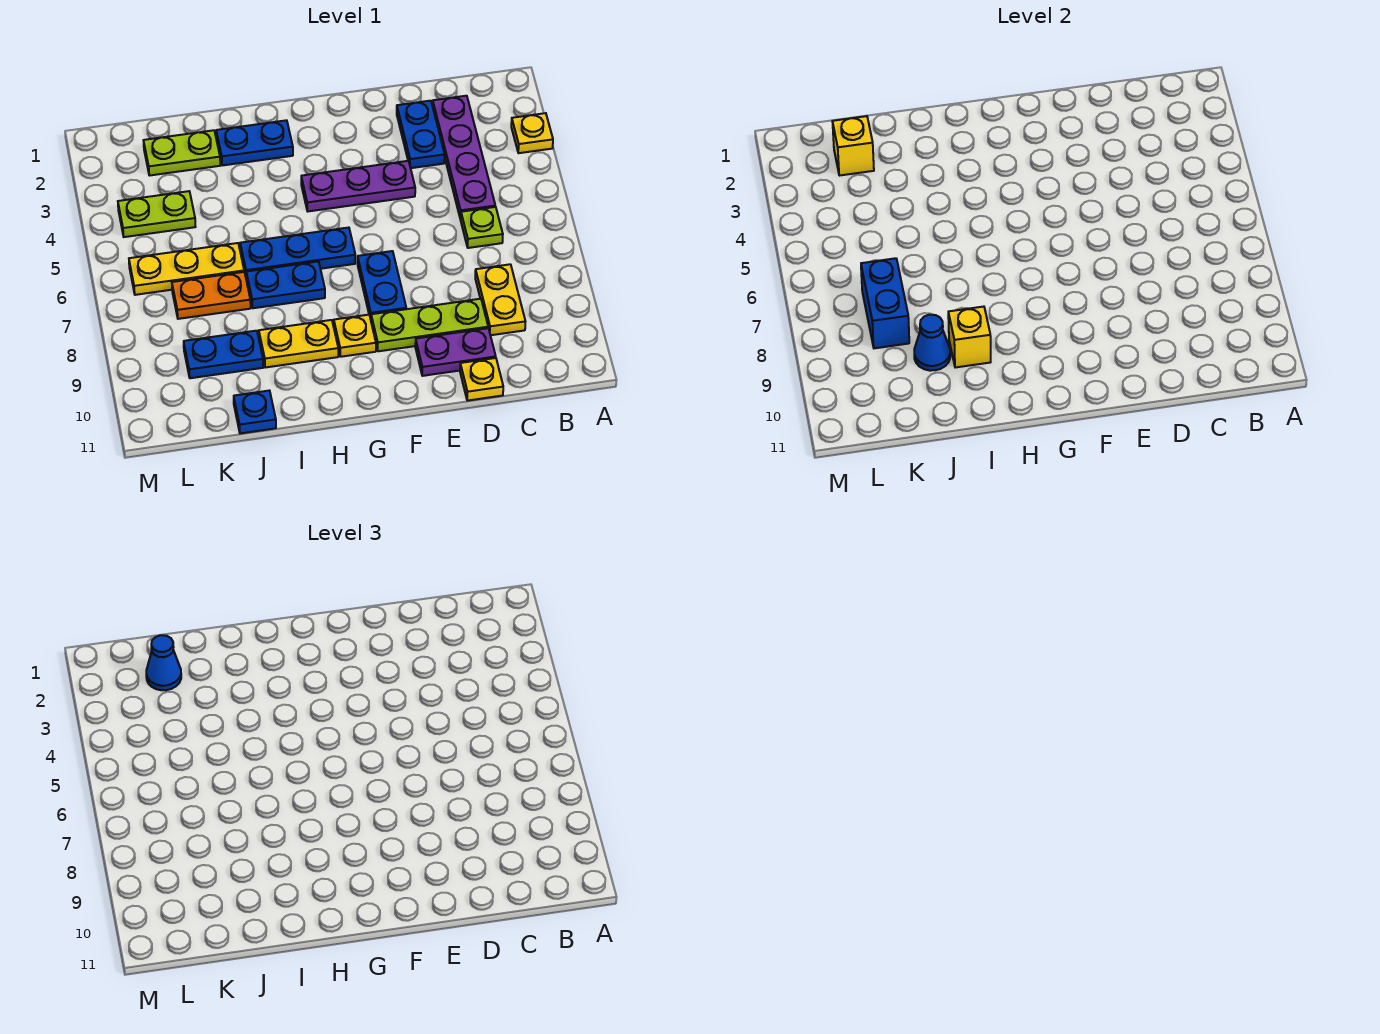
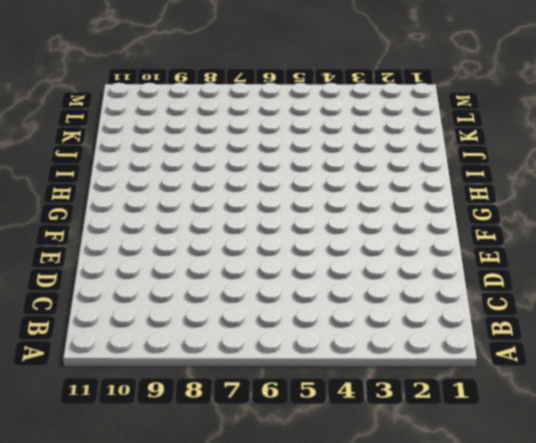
none -> yellow 1x1 plate [511,113,553,153]
none -> purple 1x4 plate [433,96,495,219]
none -> lime 1x1 plate [461,207,503,248]

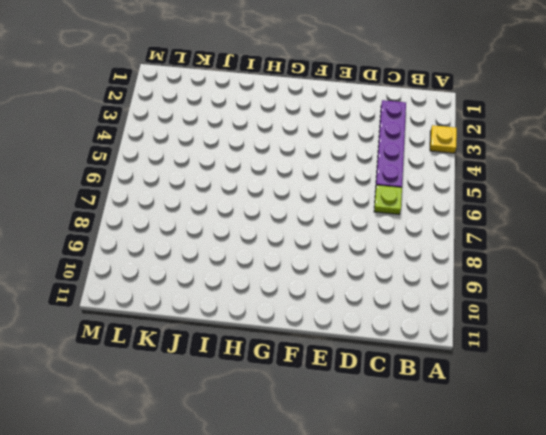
none -> yellow 1x2 plate [475,264,526,335]
none -> blue 1x2 plate [397,101,445,168]
none -> lime 1x3 plate [371,299,488,351]

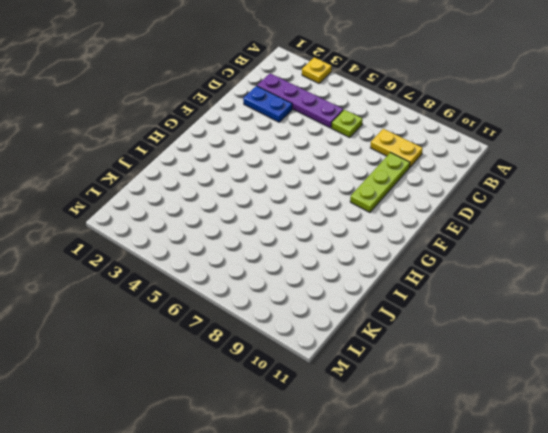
none -> purple 1x2 plate [415,328,496,376]
none -> yellow 1x1 plate [460,358,503,401]
none -> purple 1x3 plate [301,161,415,211]

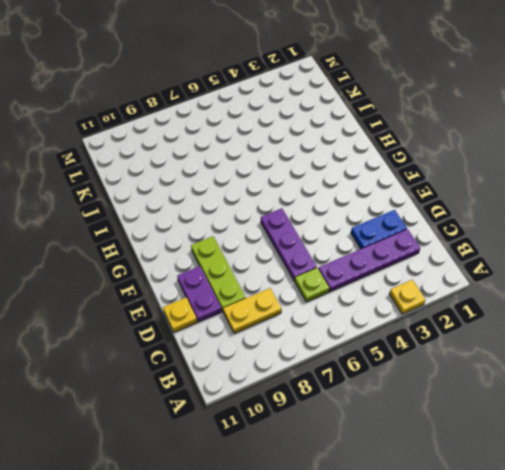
purple 1x3 plate [261,208,317,281] -> purple 1x3 plate moved to [301,161,415,211]
none -> blue 1x2 plate [358,251,406,319]
none -> blue 1x3 plate [240,228,355,276]
none -> yellow 1x1 plate [334,315,376,357]

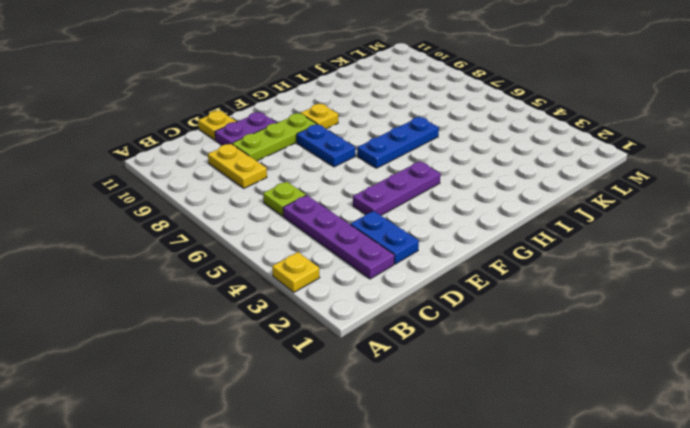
none -> blue 1x2 plate [216,120,293,166]
none -> blue 1x2 plate [246,261,325,308]
none -> yellow 1x2 plate [259,320,338,368]

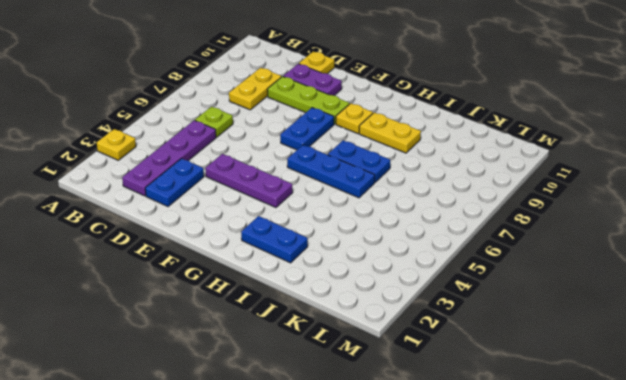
none -> lime 1x2 plate [144,130,220,176]
none -> yellow 1x3 plate [129,243,244,295]
none -> orange 1x2 plate [172,272,251,319]

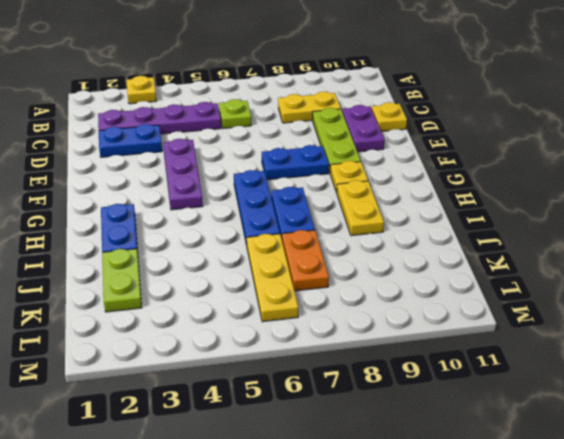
none -> blue 1x2 plate [184,331,263,378]
none -> blue 1x1 plate [234,391,276,433]
none -> lime 1x2 plate [118,191,195,237]

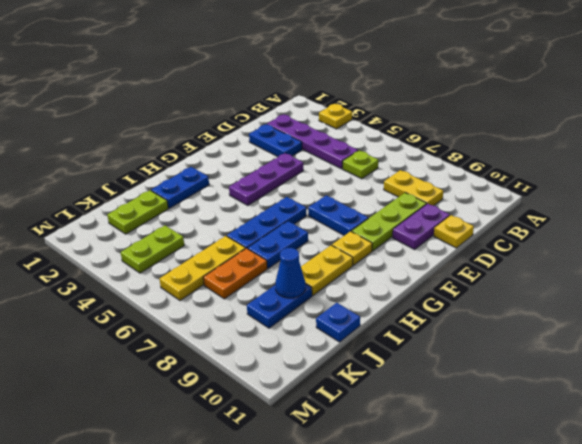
none -> yellow 1x1 brick [948,307,991,368]
none -> yellow 1x1 brick [832,116,874,176]
none -> blue 1x2 brick [861,258,909,348]

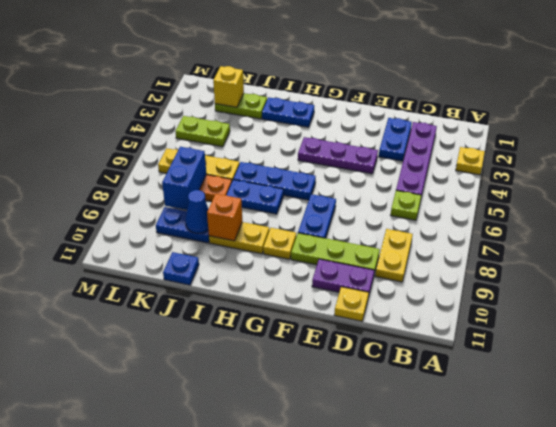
orange 1x1 brick [207,194,242,241] -> yellow 1x1 brick [948,307,991,368]
none -> blue 1x1 cone [146,635,181,690]

